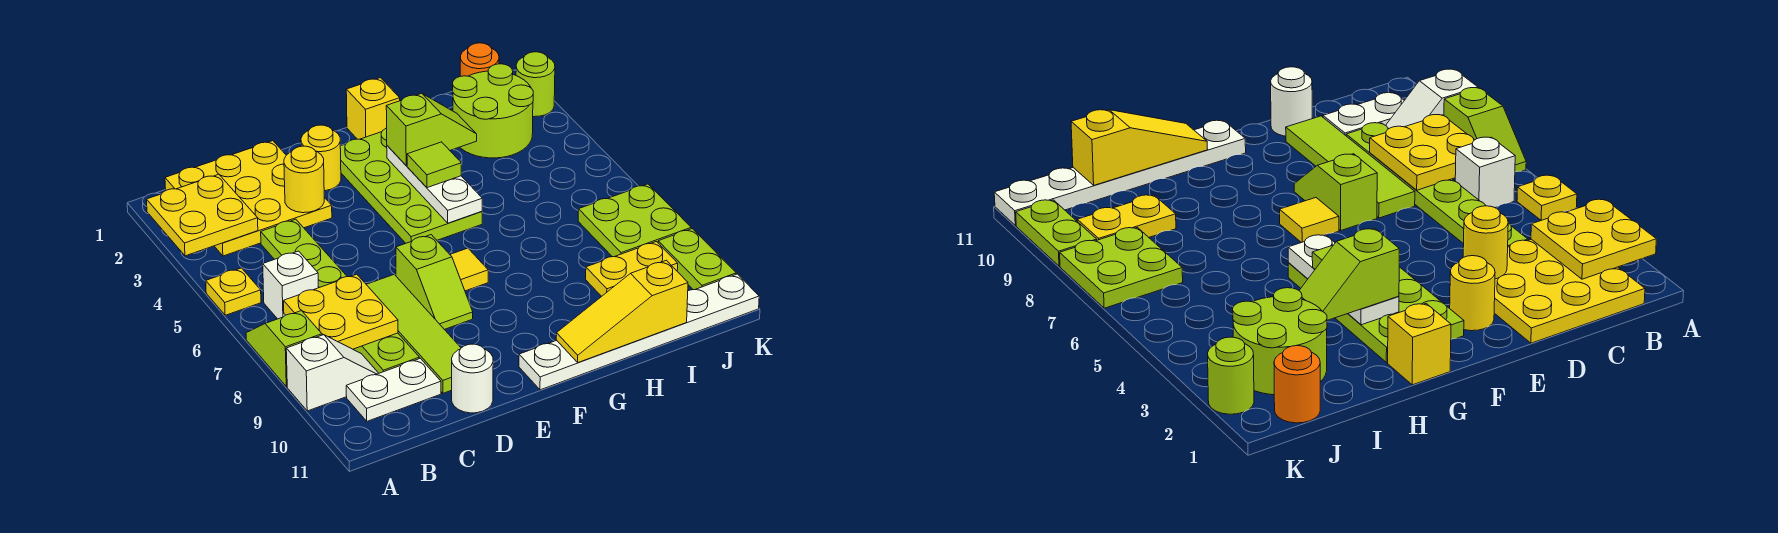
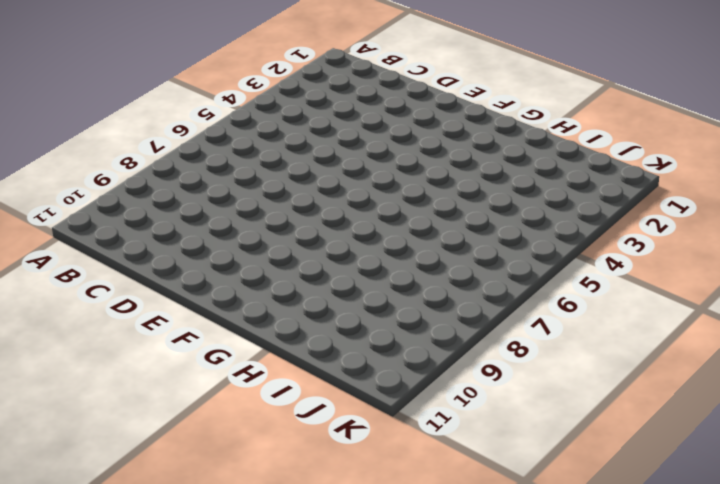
none -> yellow 1x1 plate [206,268,261,315]
none -> lime 1x2 slope [246,311,322,387]
none -> white 1x2 slope [286,335,379,411]

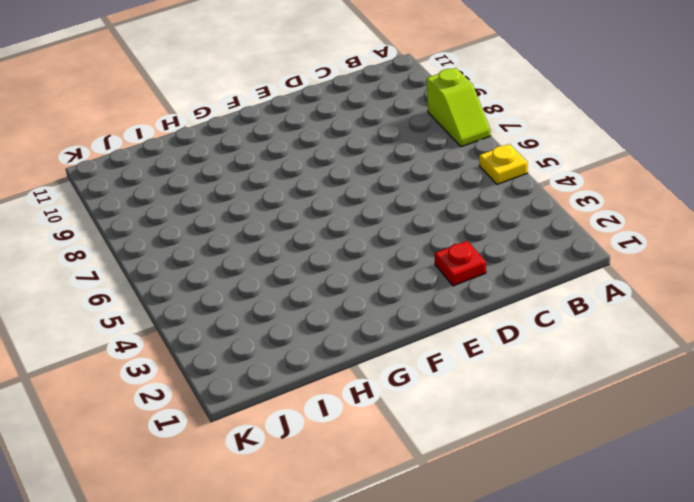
red 1x1 plate [434,241,486,286] -> yellow 3x3 plate [165,141,332,256]
none -> white 1x2 slope [286,335,379,411]
none -> white 1x1 brick [263,251,318,319]
none -> white 1x2 plate [346,358,441,421]

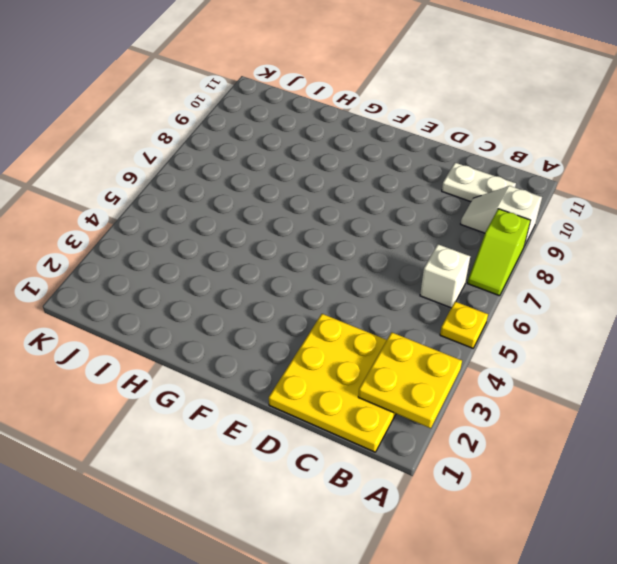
none -> lime 1x6 plate [261,219,419,373]
none -> lime 1x4 tile [366,275,461,393]
none -> white 1x1 round brick [452,344,493,413]

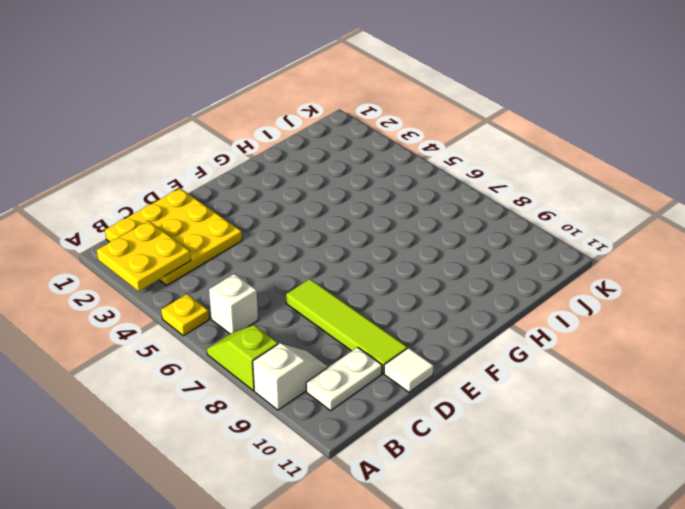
white 1x1 tile [384,348,434,392] -> white 1x1 round brick [452,344,493,413]
none -> lime 1x6 plate [261,219,419,373]
none -> yellow 1x1 round brick [301,125,341,191]
none -> lime 1x2 slope [396,235,473,330]

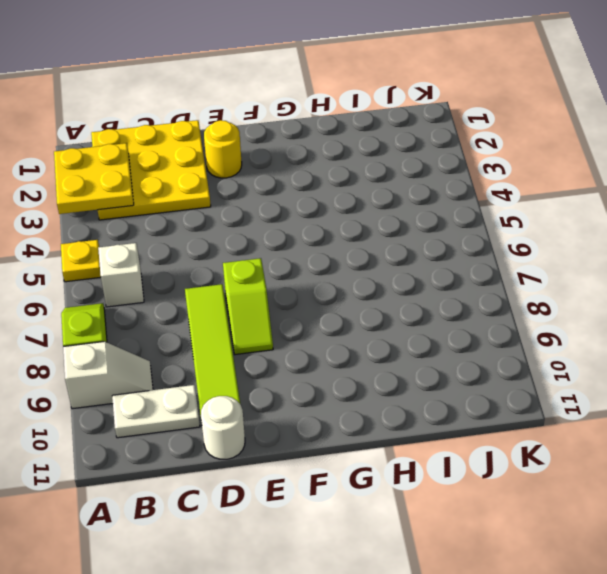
none -> lime 1x6 plate [261,219,419,373]
none -> lime 2x4 plate [340,128,482,243]
none -> yellow 1x1 tile [450,248,488,291]

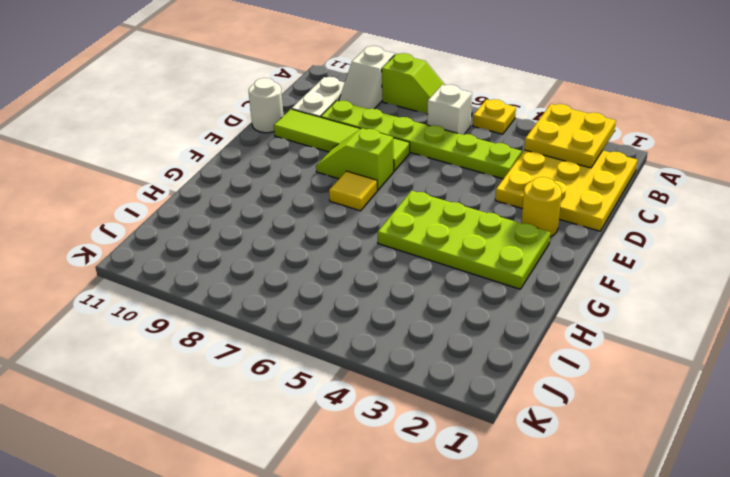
none -> white 1x6 plate [519,274,759,390]
none -> yellow 1x1 brick [346,78,400,139]
none -> lime 2x2 round brick [453,64,533,158]

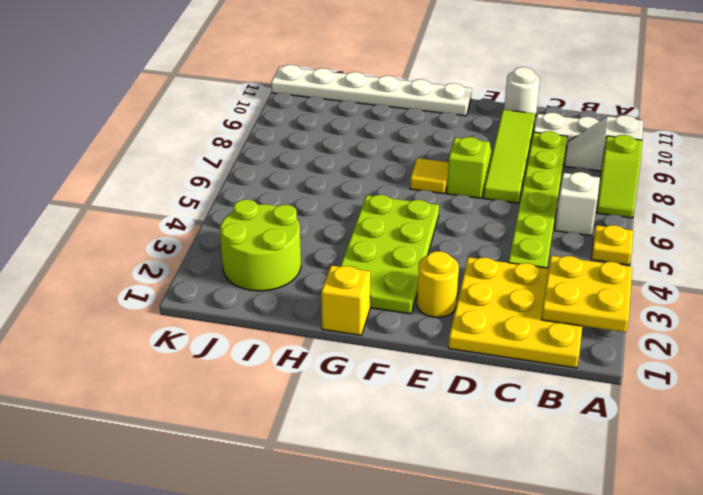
none -> yellow 1x2 plate [586,242,678,296]
none -> orange 1x1 round brick [460,43,499,76]
none -> lime 2x2 plate [578,184,691,257]

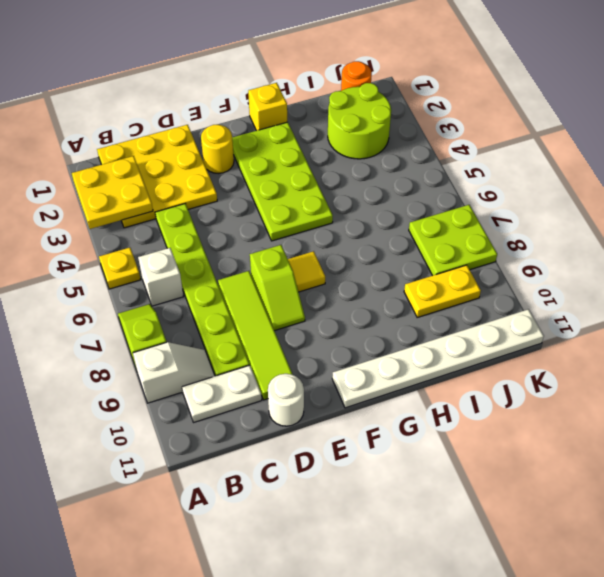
none -> lime 1x1 round brick [516,52,555,117]
none -> lime 1x2 plate [658,229,736,290]
none -> yellow 2x2 plate [284,274,398,349]

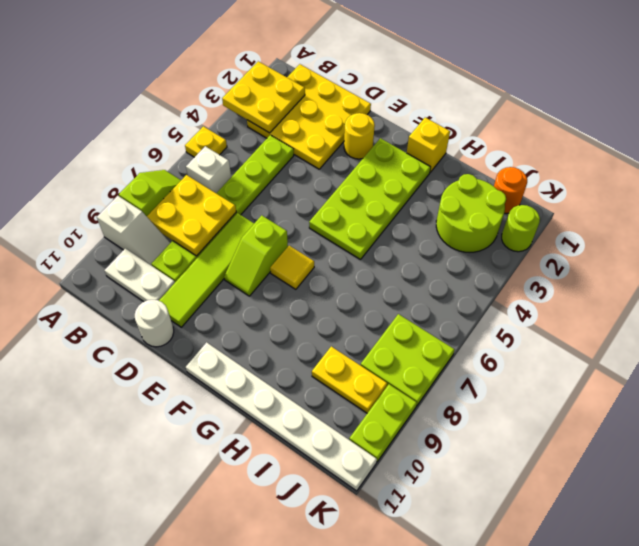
none -> yellow 1x1 round brick [284,146,324,213]
none -> white 1x3 plate [387,146,482,223]
none -> yellow 1x3 slope [556,260,688,362]

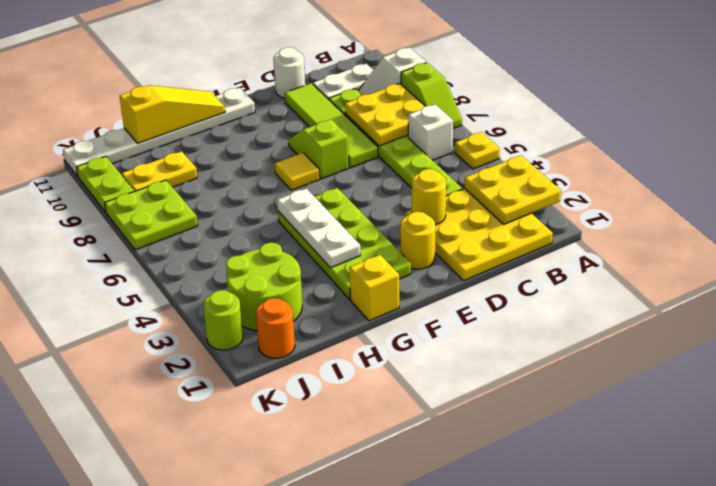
none -> lime 1x2 slope [386,93,477,166]
none -> lime 1x1 tile [407,142,461,188]

